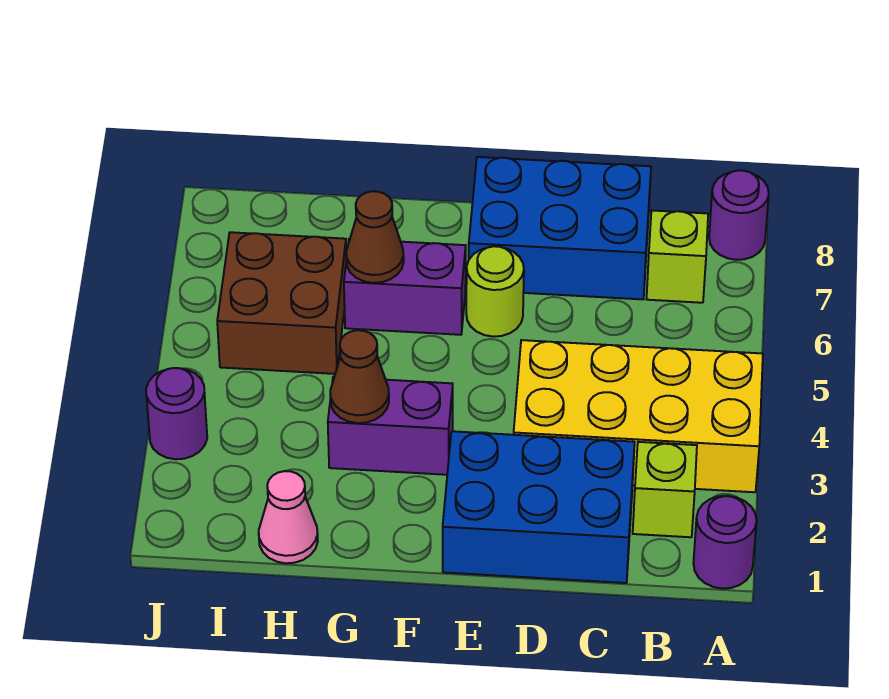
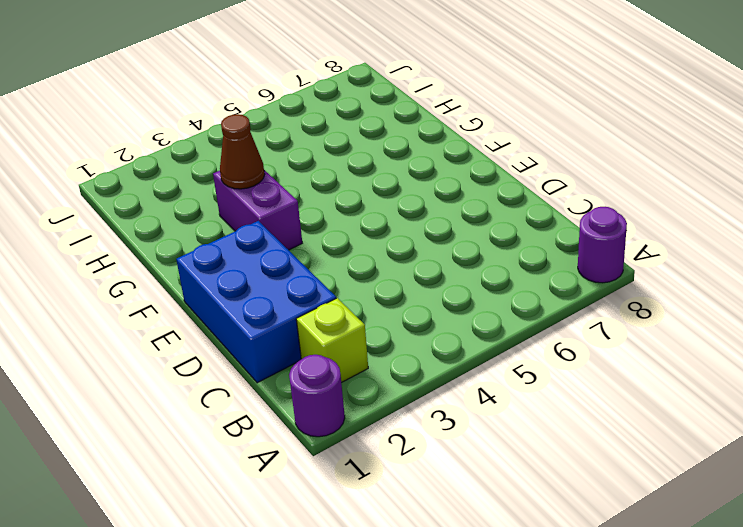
none -> yellow 2x4 brick [514,340,763,492]
none -> lime 1x1 brick [647,210,708,303]
none -> blue 2x3 brick [469,157,651,299]

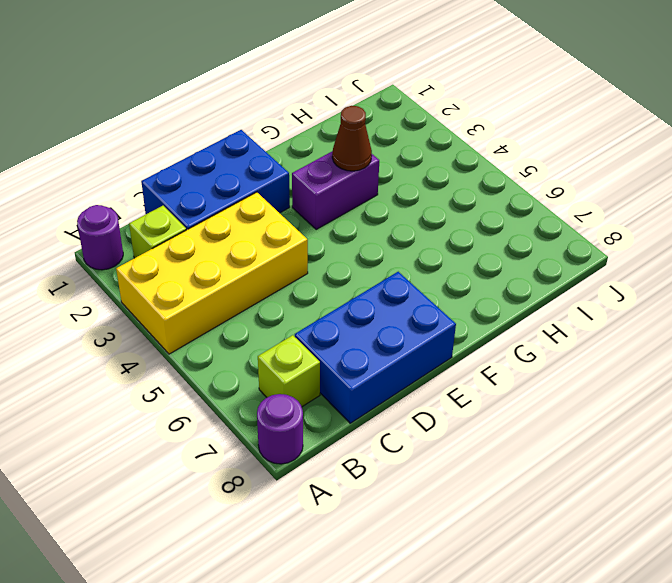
none -> lime 1x1 round brick [466,246,524,337]
none -> purple 1x2 brick [344,239,466,335]
none -> pink 1x1 cone [259,471,318,563]

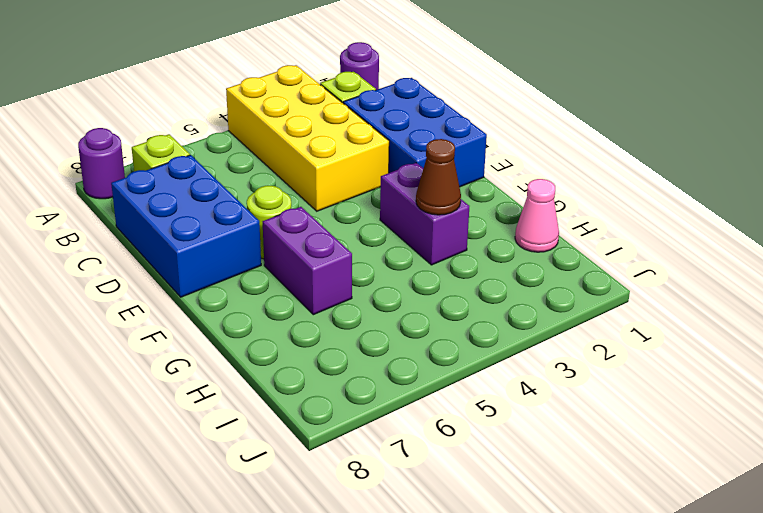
none -> brown 2x2 brick [217,232,346,374]
none -> purple 1x1 round brick [146,368,207,459]
none -> brown 1x1 cone [346,191,404,283]

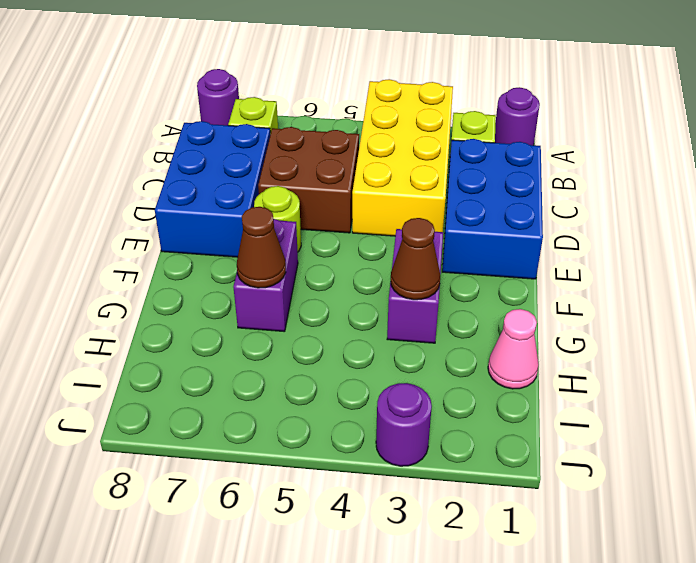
brown 2x2 brick [258,127,359,233] -> brown 2x2 brick moved to [217,232,346,374]

